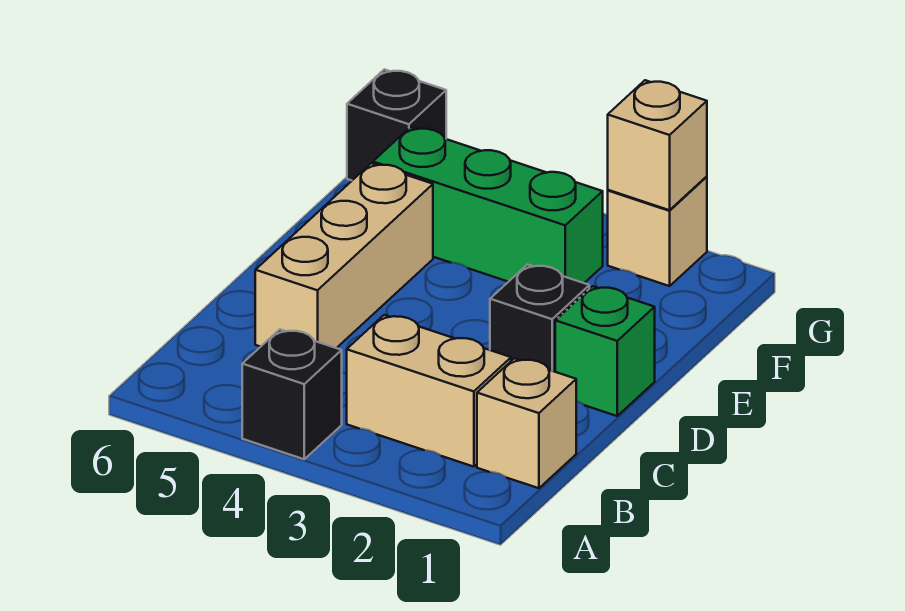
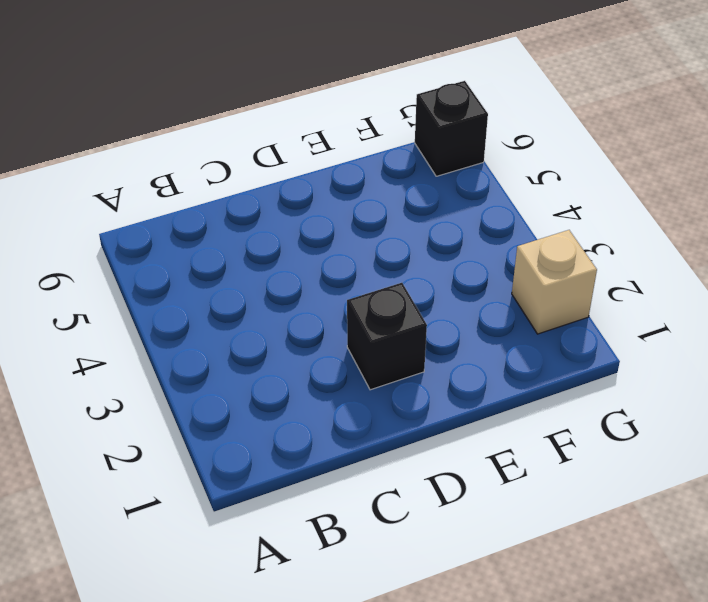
none -> black 1x1 brick [242,329,342,459]
none -> tan 1x1 brick [477,358,576,488]

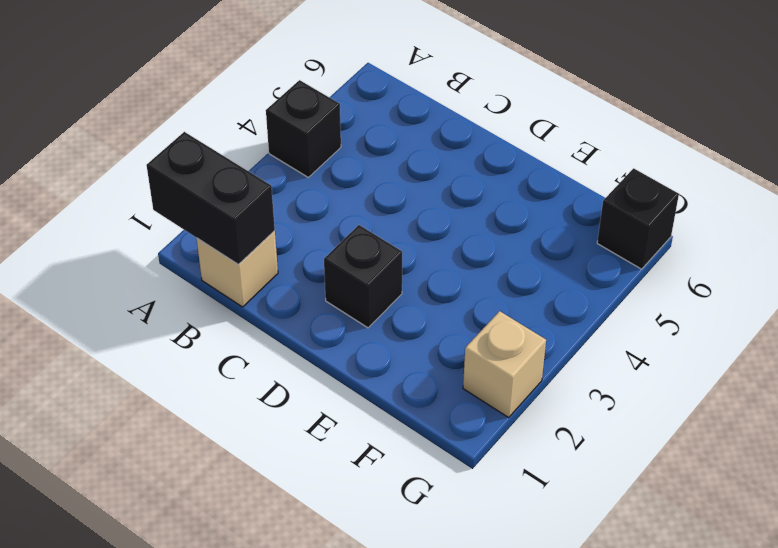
black 1x2 brick [147,132,275,264] -> none
none -> tan 1x2 brick [347,315,511,467]
none -> tan 1x3 brick [255,163,433,348]

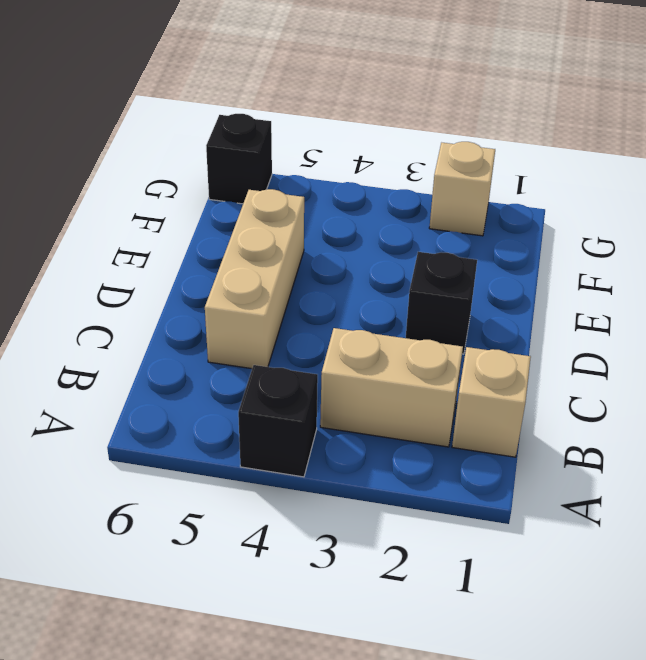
none -> green 1x1 brick [555,286,655,416]
none -> green 1x3 brick [373,127,603,283]

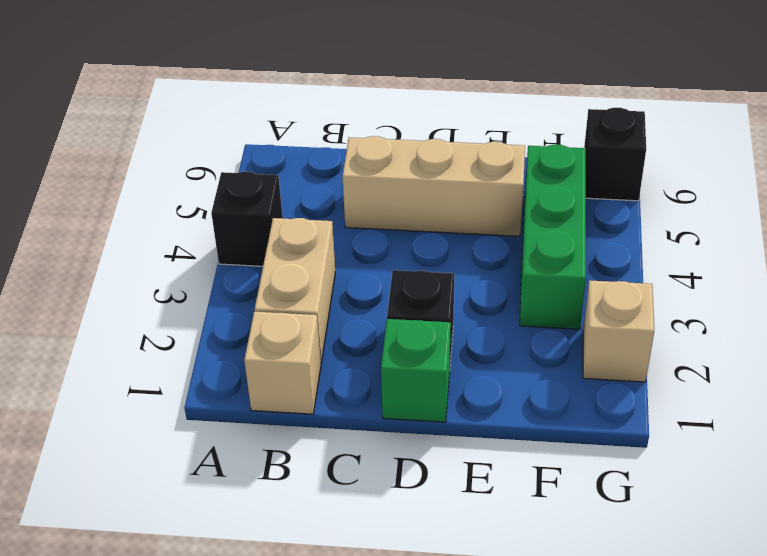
none -> tan 1x1 brick [608,80,707,210]

